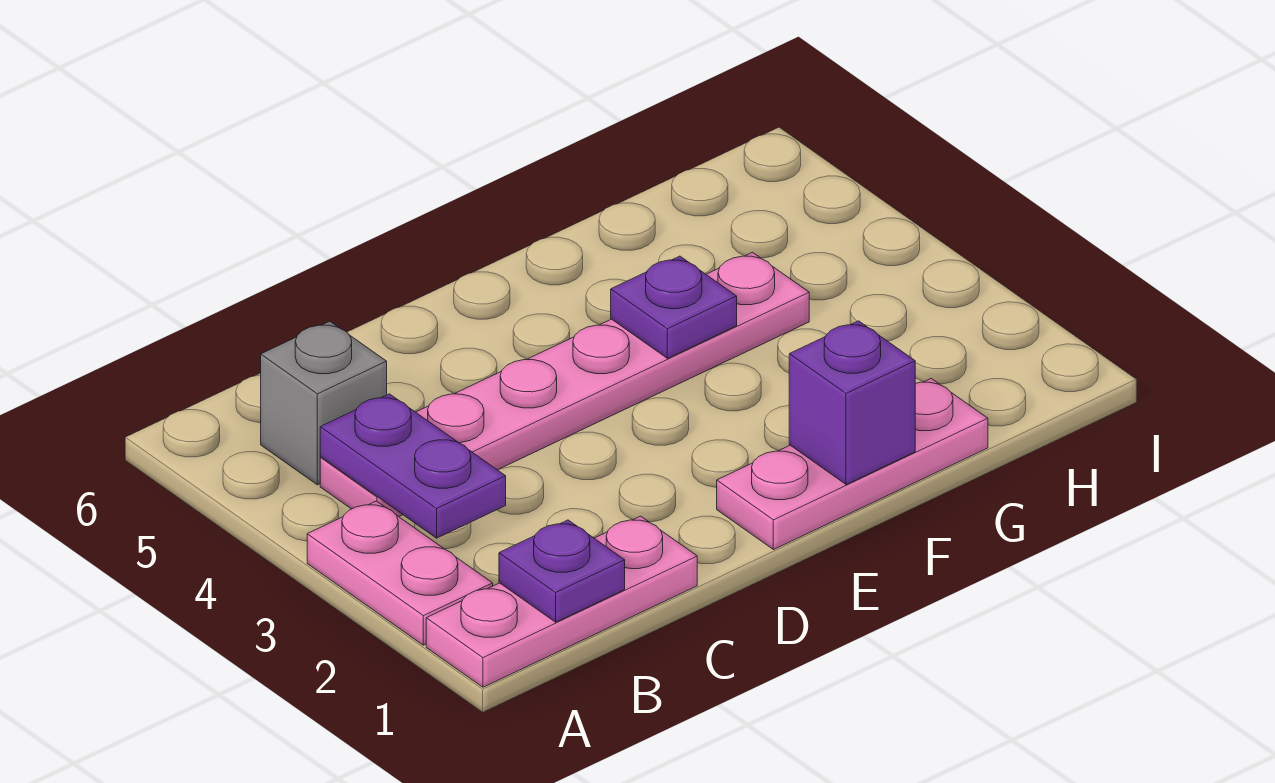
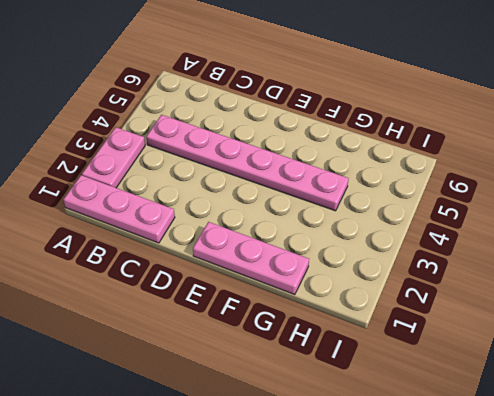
none -> grey 1x1 brick [261,321,387,485]
none -> purple 1x1 plate [499,520,625,622]

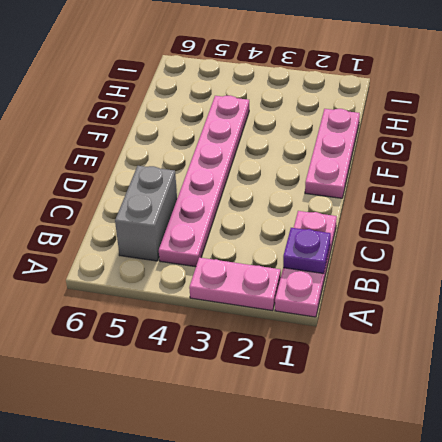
grey 1x2 brick [115,166,177,261] -> grey 1x1 brick [261,321,387,485]
none -> purple 1x2 plate [320,394,506,538]
none -> purple 1x1 brick [789,321,915,484]

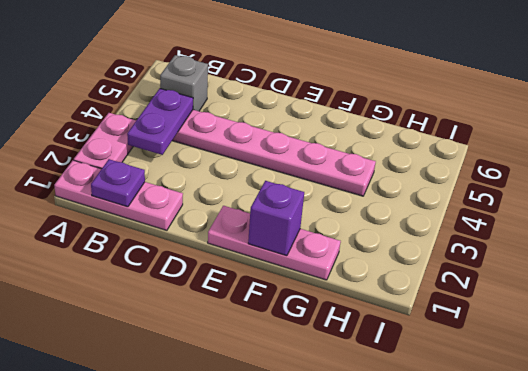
none -> purple 1x1 plate [611,256,737,358]

